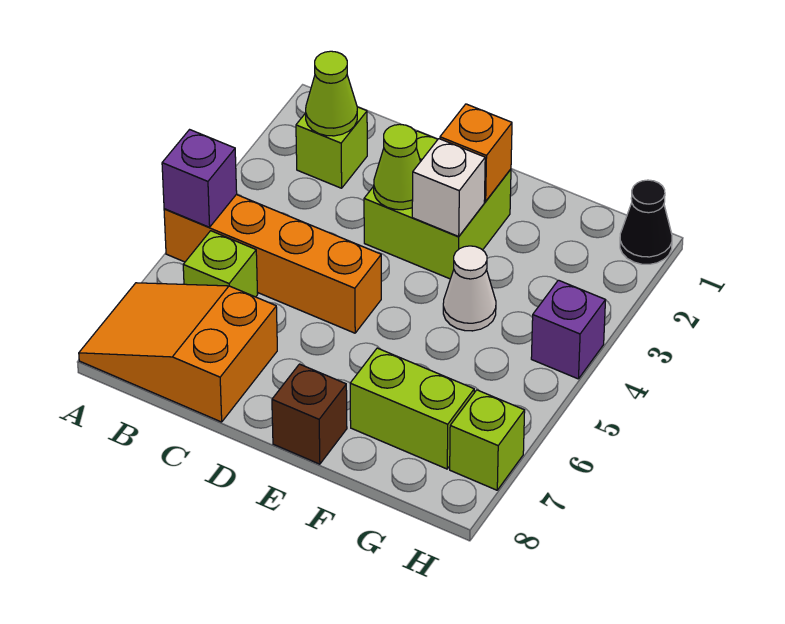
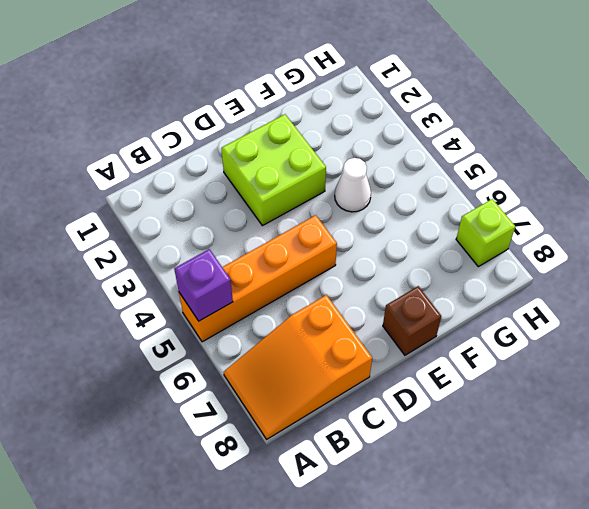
none -> lime 1x1 brick [296,107,367,188]
none -> lime 1x1 brick [183,231,258,297]
none -> lime 1x2 brick [350,348,474,469]

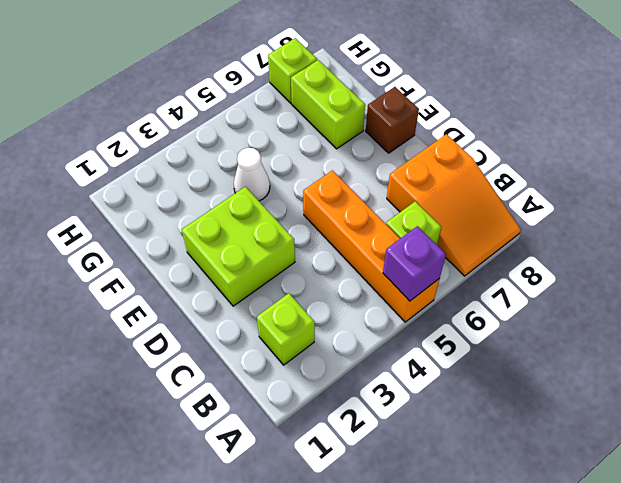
none -> black 1x1 cone [620,180,672,264]
none -> purple 1x1 brick [531,280,605,379]
none -> lime 1x1 cone [306,51,357,136]

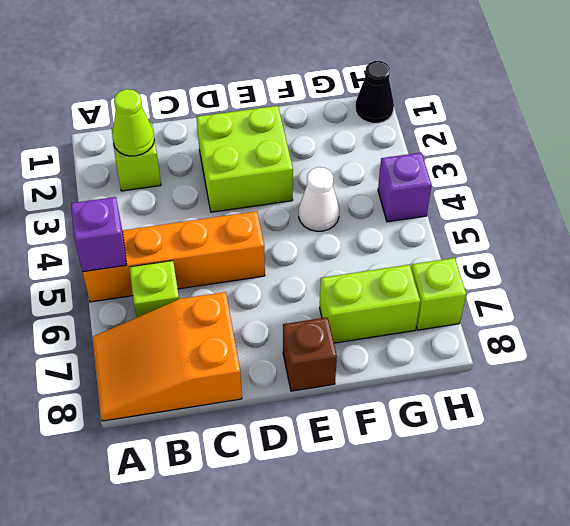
none -> lime 1x1 cone [374,124,420,210]
none -> orange 1x1 brick [440,104,512,201]
none -> white 1x1 brick [412,139,485,236]

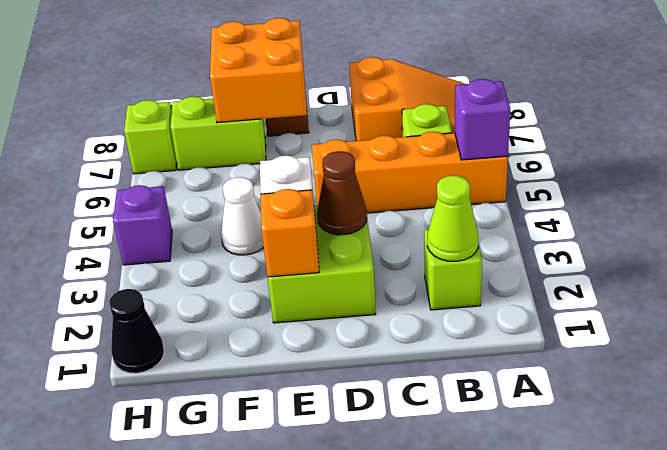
brown 1x1 cone [317,151,367,235] -> lime 1x1 cone [374,124,420,210]
orange 2x2 brick [210,18,307,123] -> none

